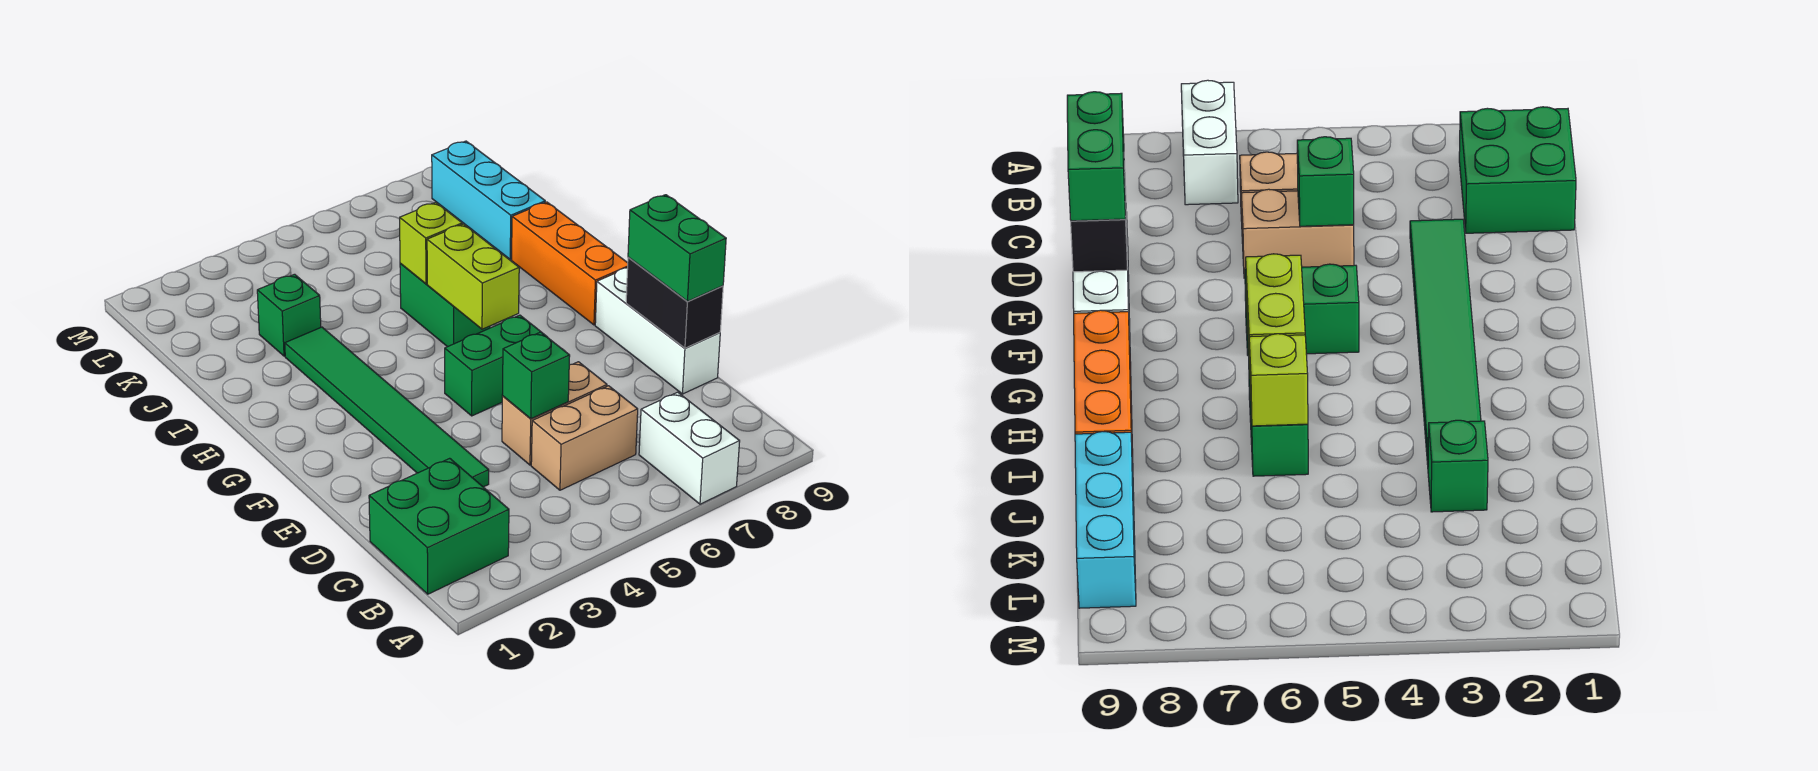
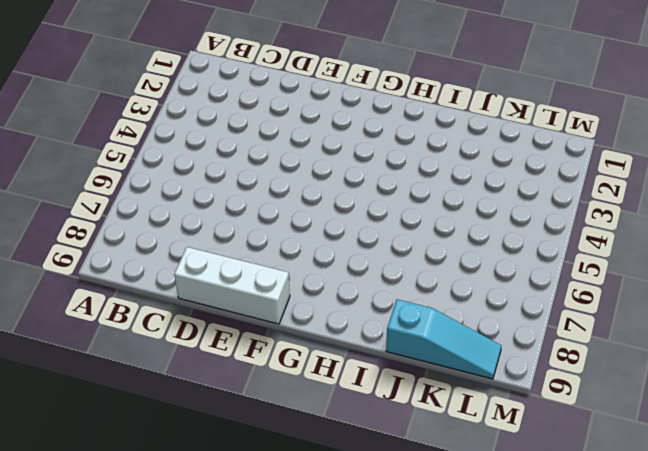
cyan 1x3 slope [386,299,502,379] -> cyan 1x3 brick [432,141,545,259]
none -> white 1x2 brick [639,392,740,504]
none -> green 2x2 brick [369,458,509,594]
none -> tan 1x2 brick [531,386,638,490]

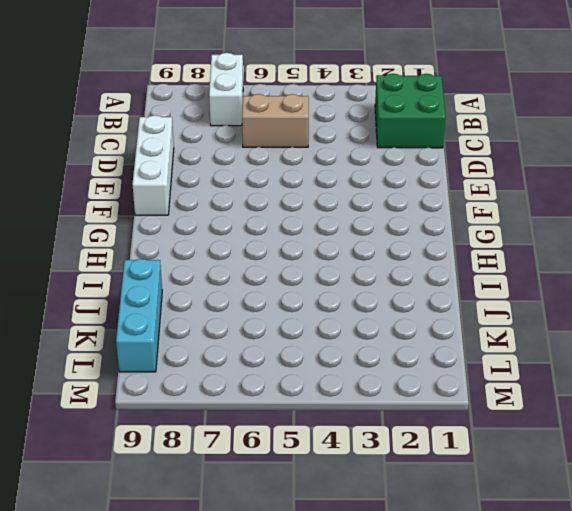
none -> green 1x6 tile [285,327,489,487]
none -> tan 1x2 brick [502,362,607,465]
none -> green 1x2 brick [445,315,547,416]

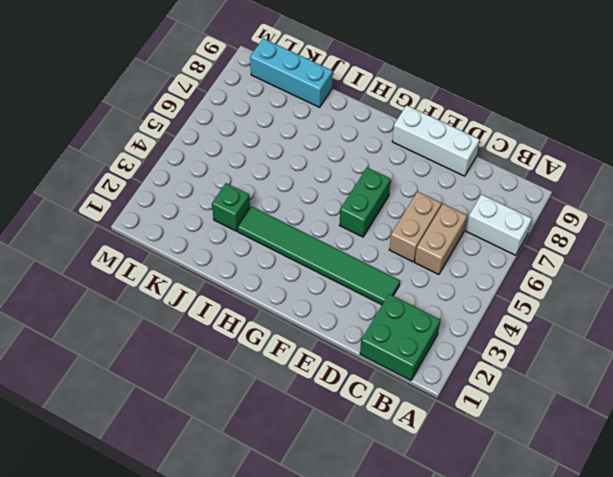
none -> orange 1x3 brick [512,202,628,325]
none -> green 1x2 brick [400,264,490,347]
none -> green 1x1 brick [502,332,570,419]

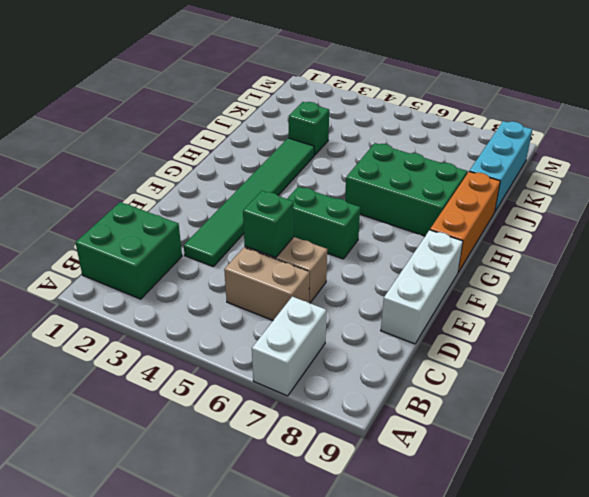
green 2x3 brick [345,143,467,236] -> green 1x2 brick [400,264,490,347]
none -> black 1x2 brick [626,257,723,348]
none -> lime 1x2 brick [427,224,519,329]
none -> lime 1x1 brick [400,202,462,284]

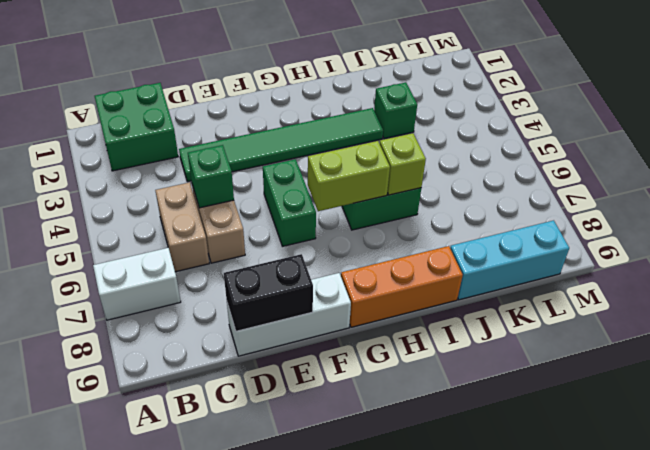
none -> green 1x2 brick [628,195,726,301]

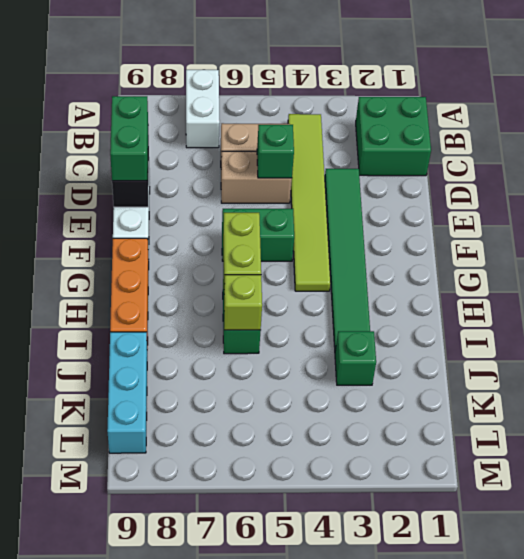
lime 1x6 tile [288,114,331,291] -> none

